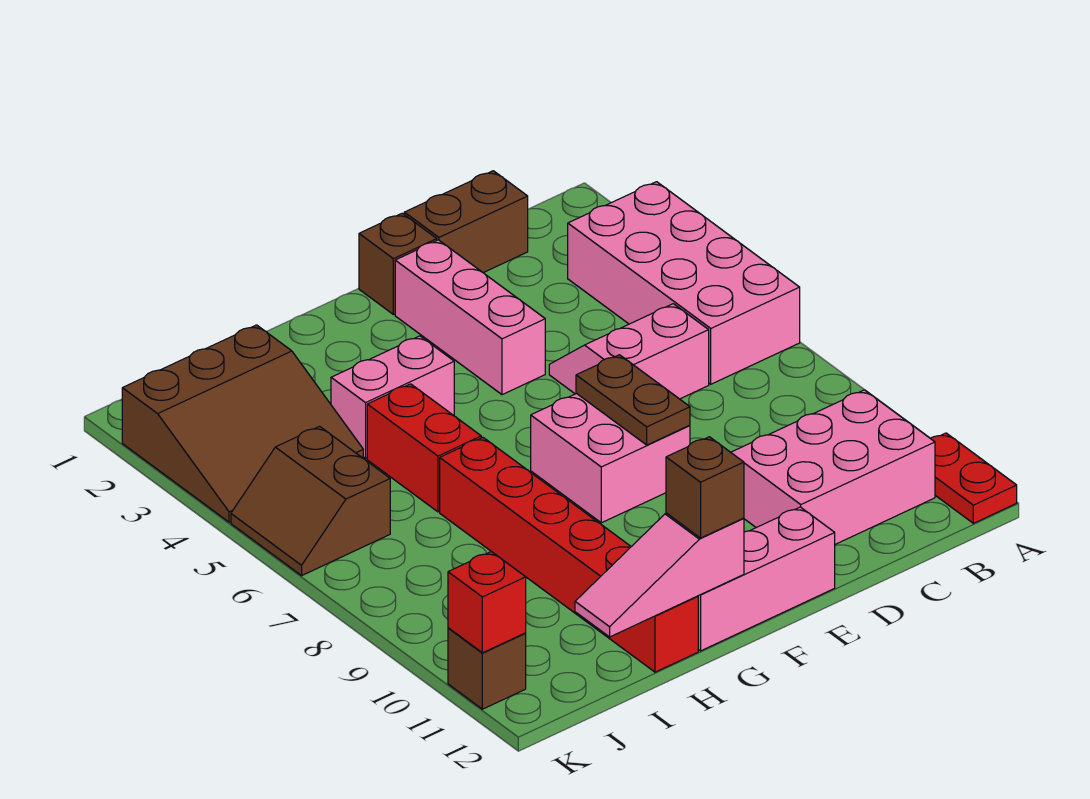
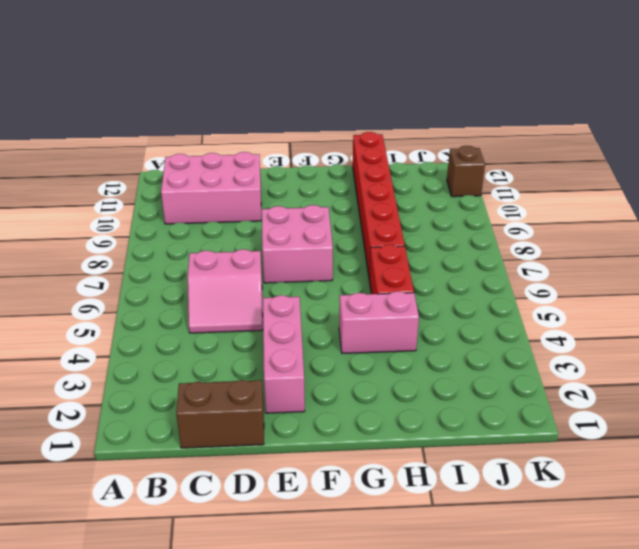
none -> pink 2x4 brick [568,182,800,384]
none -> red 1x2 plate [930,433,1017,523]
none -> brown 1x1 brick [359,213,437,315]

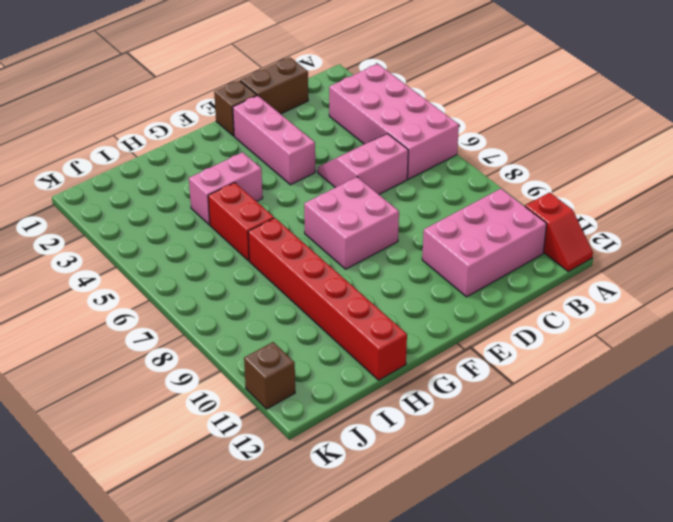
red 1x2 slope [525,193,593,271] -> red 1x2 plate [930,433,1017,523]
none -> pink 1x3 brick [698,507,835,651]
none -> brown 3x3 slope [122,325,363,522]
none -> brown 2x2 slope [231,426,390,576]

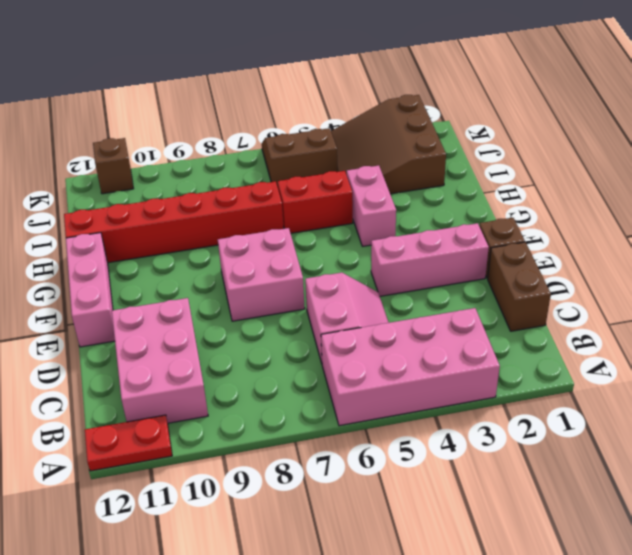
none -> brown 1x2 plate [576,355,690,445]
none -> pink 1x3 slope [575,513,744,637]
none -> red 1x1 brick [448,552,526,653]

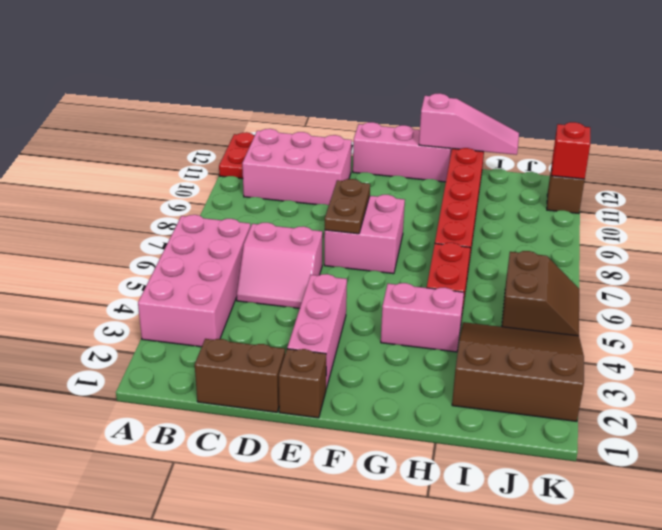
none -> brown 1x1 brick [666,437,744,538]

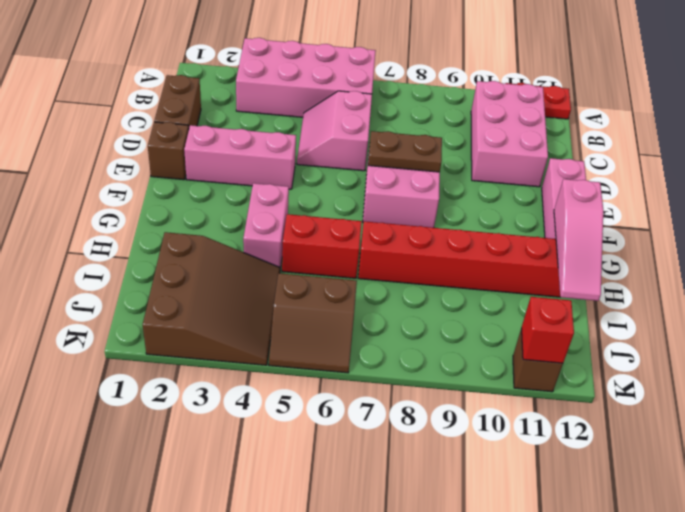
none -> brown 1x1 brick [666,437,744,538]

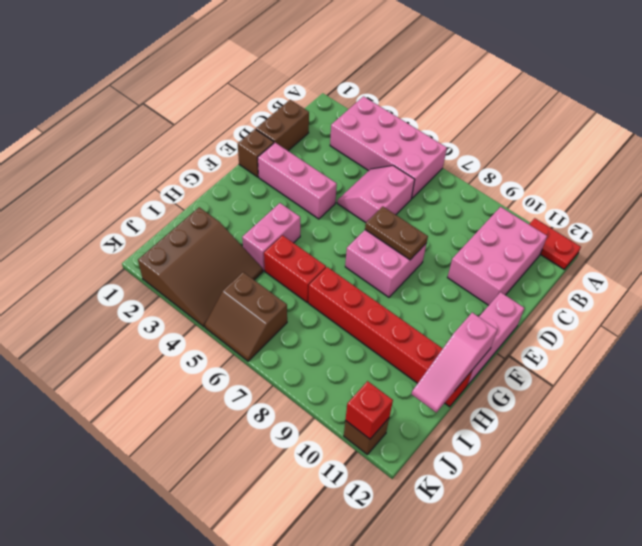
none -> brown 1x1 brick [666,437,744,538]

